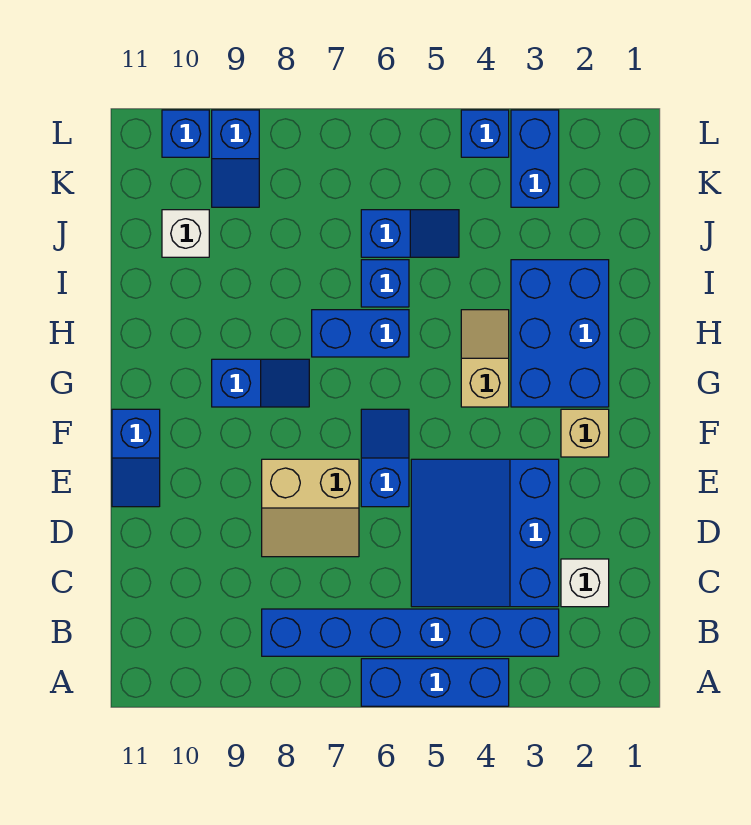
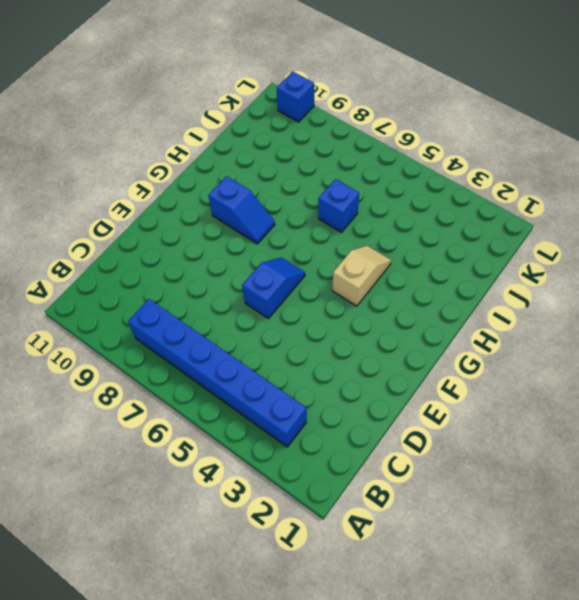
none -> blue 1x3 brick [361,659,509,706]
none -> white 1x1 brick [561,559,609,607]
none -> blue 3x3 slope [411,459,559,607]

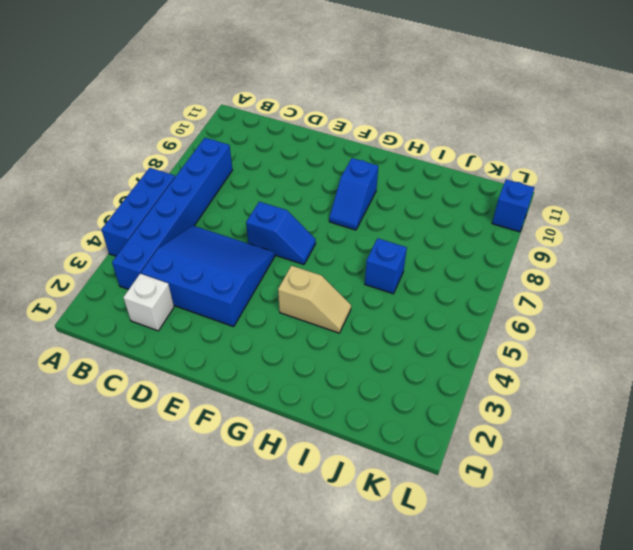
none -> tan 2x2 slope [262,459,359,557]
none -> blue 1x2 slope [112,409,160,507]
none -> tan 1x1 brick [561,409,609,457]

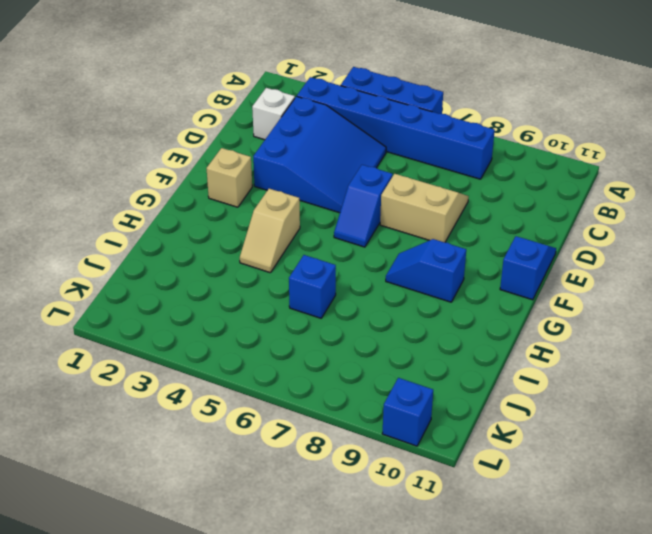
none -> blue 2x3 brick [511,260,609,407]
none -> blue 1x2 brick [312,310,409,357]
none -> blue 1x2 slope [361,210,459,257]

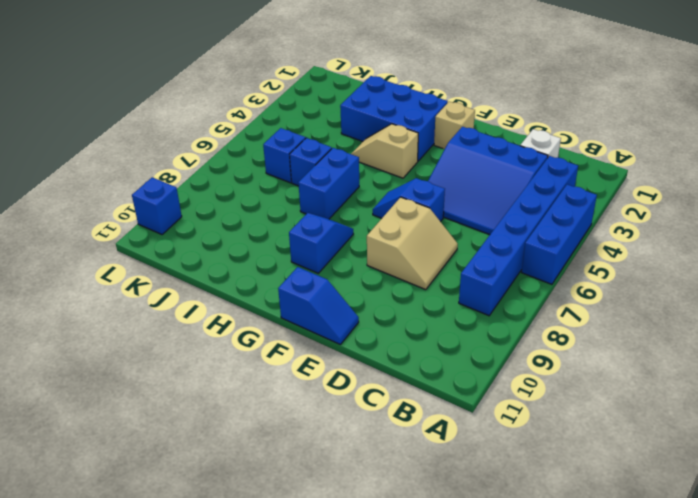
none -> white 1x1 brick [162,210,209,257]
none -> blue 1x2 brick [511,110,559,207]
none -> blue 1x2 slope [212,110,259,207]

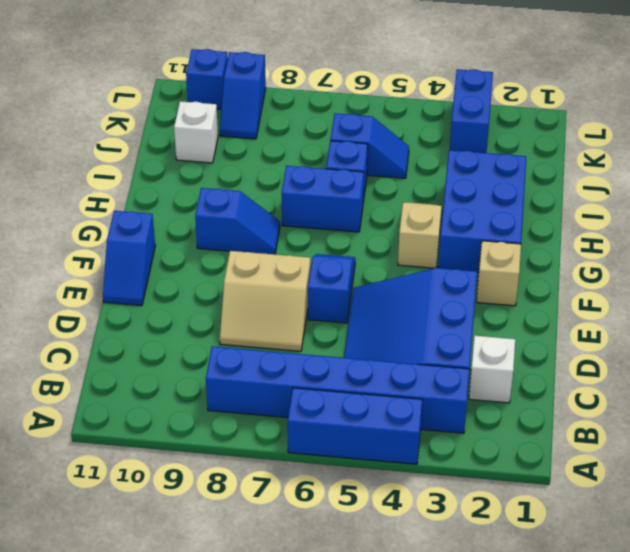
none -> blue 1x1 brick [461,110,509,157]

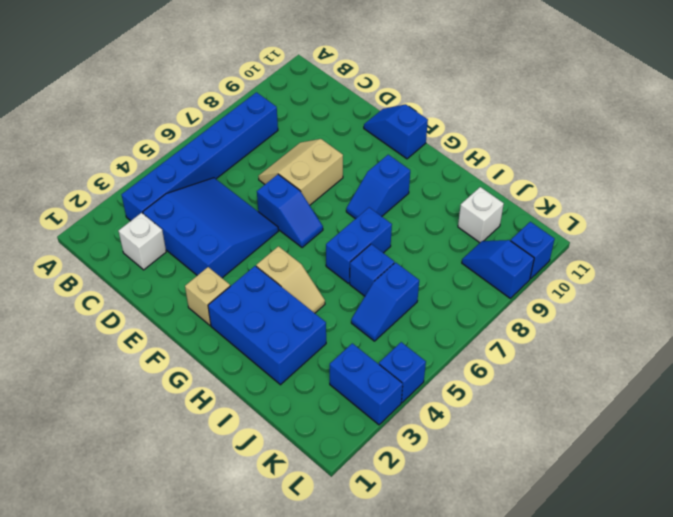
none -> blue 1x3 brick [361,659,509,706]

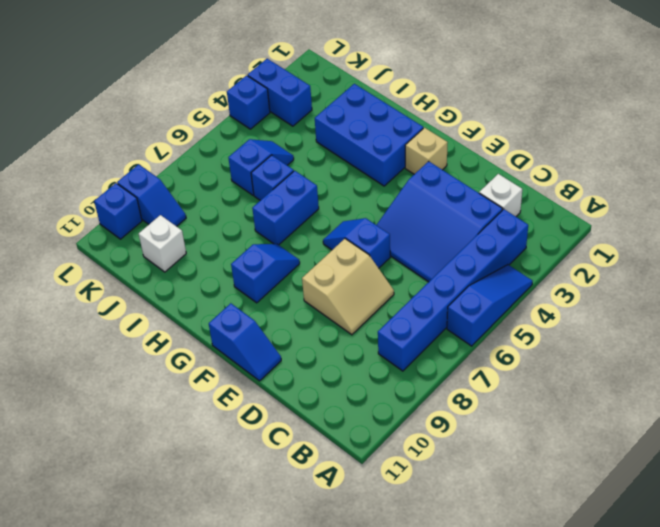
blue 1x3 slope [447,265,533,346] -> blue 1x3 brick [361,659,509,706]
none -> tan 1x2 slope [461,310,509,407]

